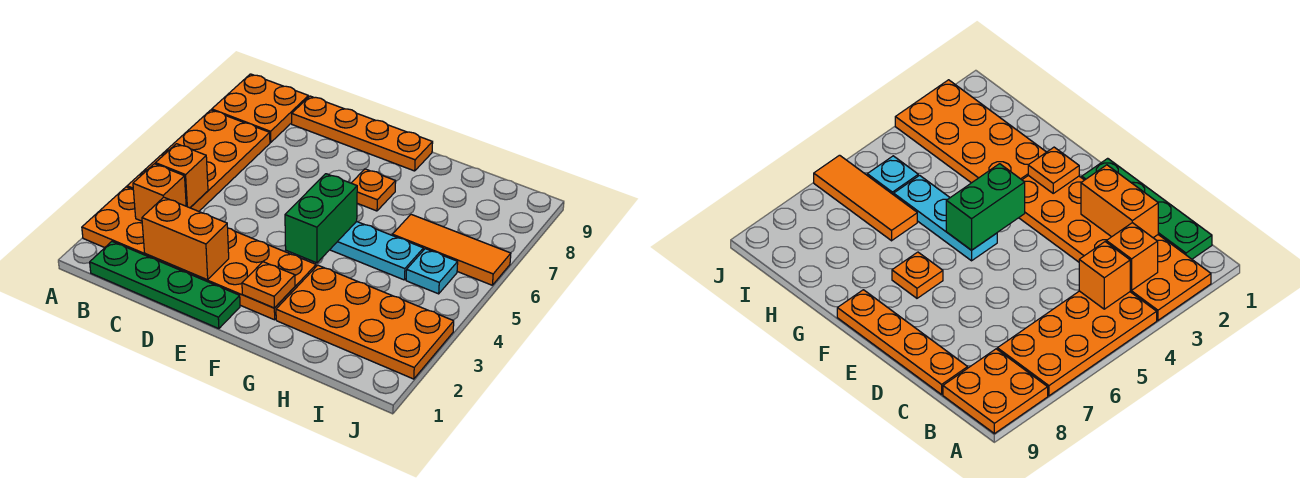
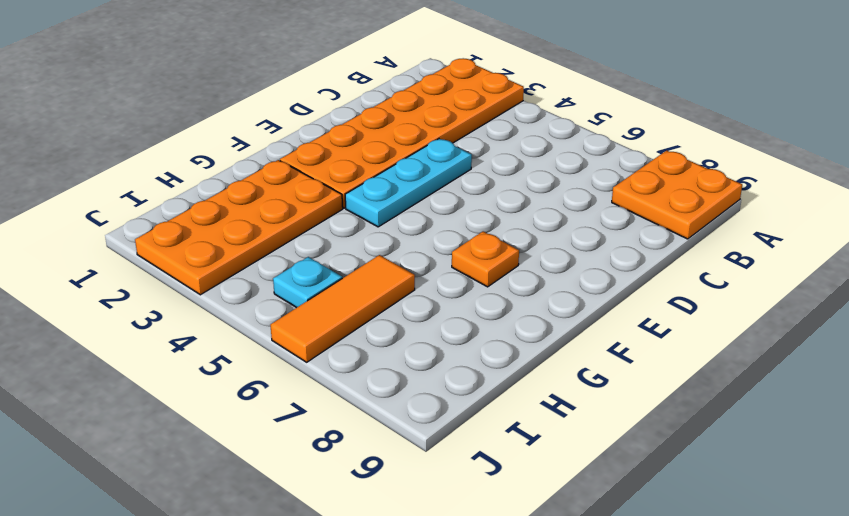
cyan 1x3 plate [345,139,472,227] -> cyan 1x3 plate moved to [330,221,424,280]
none -> orange 2x4 plate [127,110,270,211]
none -> green 1x4 plate [90,242,240,329]
none -> orange 1x4 plate [292,96,433,171]

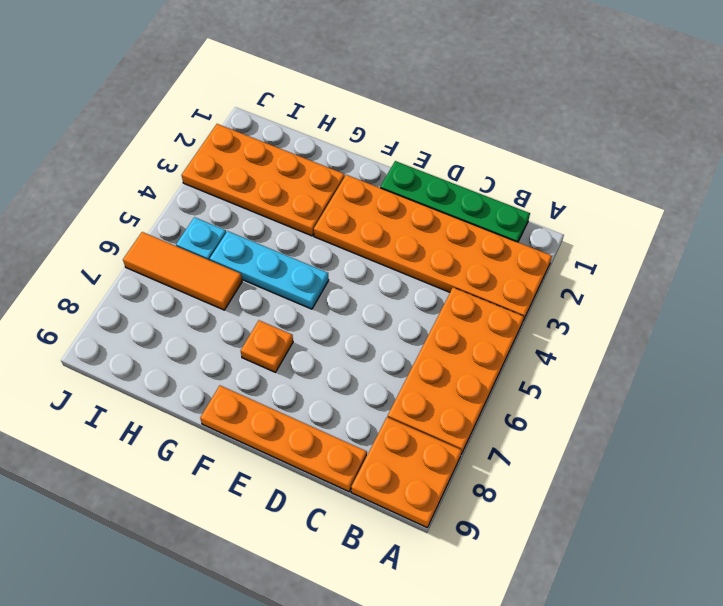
none -> orange 1x1 brick [133,164,186,221]
none -> orange 1x1 brick [156,144,208,208]
none -> orange 1x2 brick [142,197,229,280]

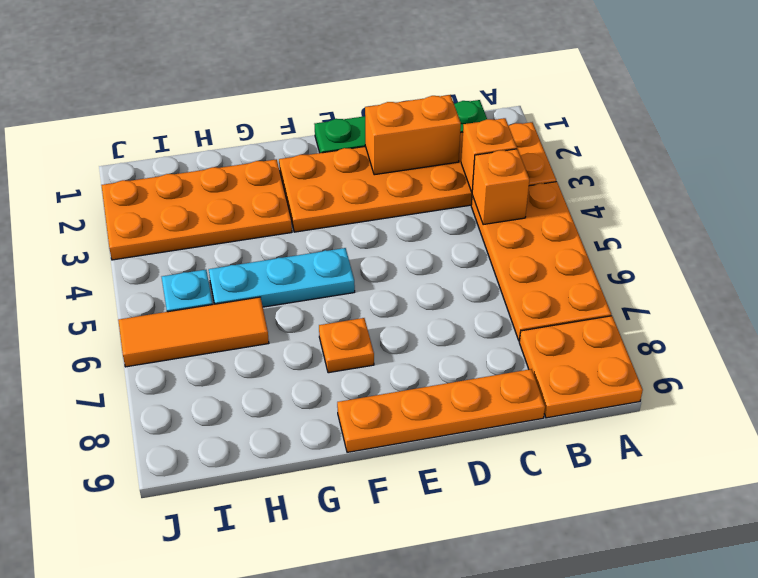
none -> orange 1x1 plate [242,262,295,308]
none -> green 1x2 brick [285,174,357,263]

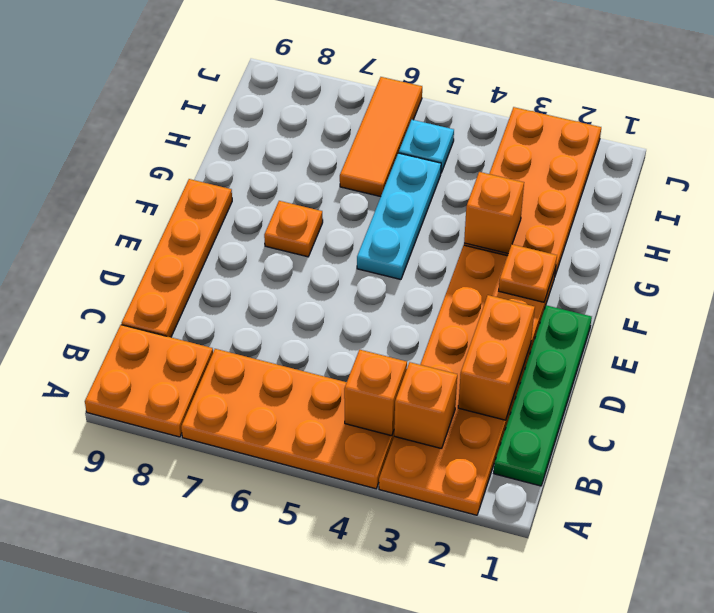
orange 1x1 brick [464,172,524,254] -> none
none -> green 1x2 brick [285,174,357,263]

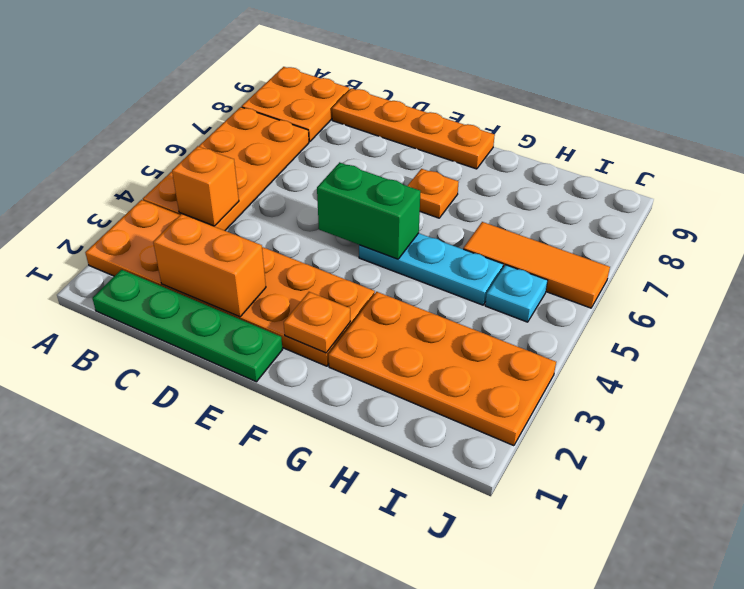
green 1x2 brick [317,162,420,259] -> green 1x2 brick turned to [285,174,357,263]
none -> orange 1x1 brick [133,164,186,221]

